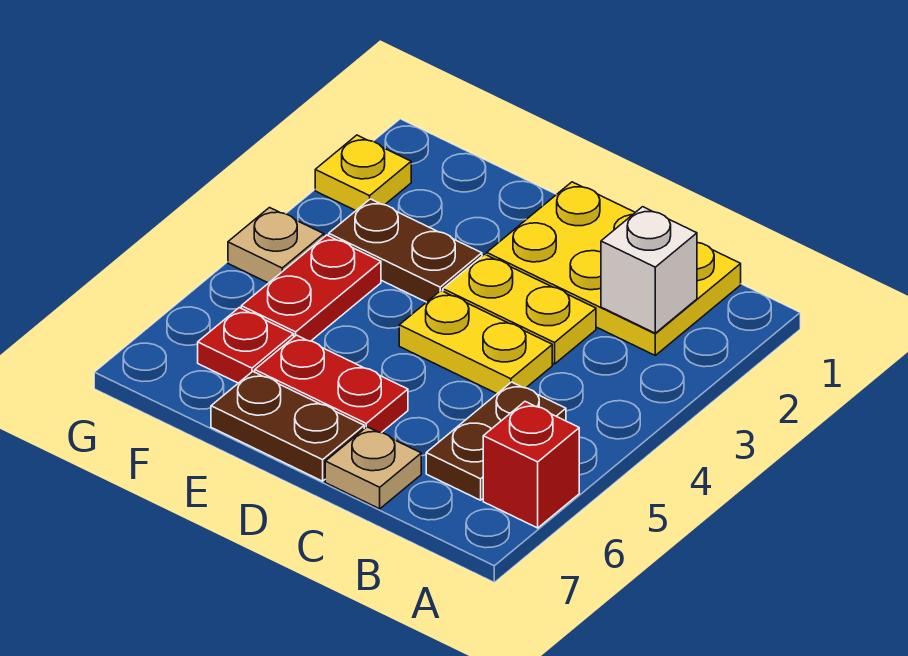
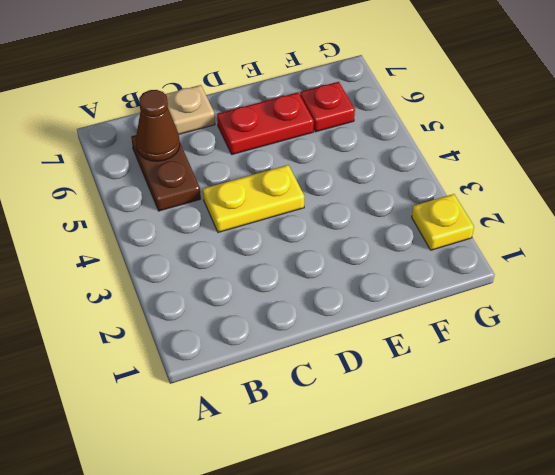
brown 1x1 cone [136,90,180,161] -> none
none -> red 1x1 brick [483,402,579,528]
none -> yellow 2x3 plate [487,182,741,355]
none -> yellow 1x2 plate [443,254,596,364]

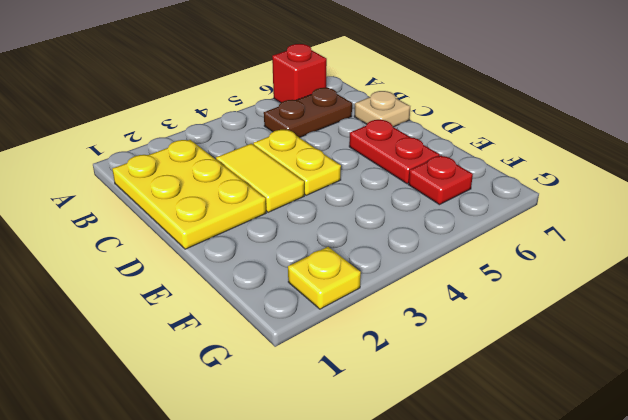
yellow 1x2 tile [216,144,304,212] -> yellow 1x2 plate [443,254,596,364]
none -> brown 1x2 plate [211,371,364,481]
none -> brown 1x2 plate [329,199,482,302]
none -> red 1x2 plate [241,235,381,341]

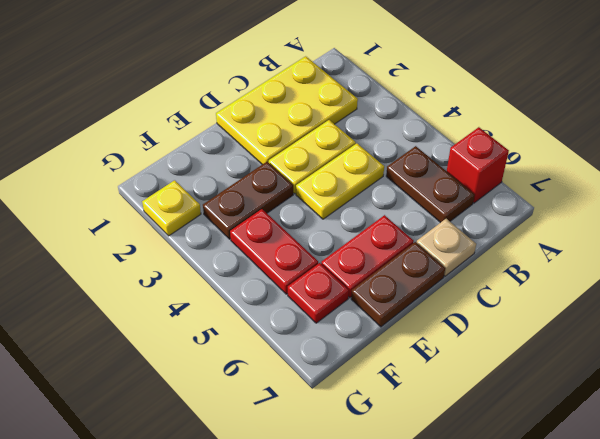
none -> tan 1x1 plate [228,208,324,283]
none -> white 1x1 brick [601,207,697,333]

